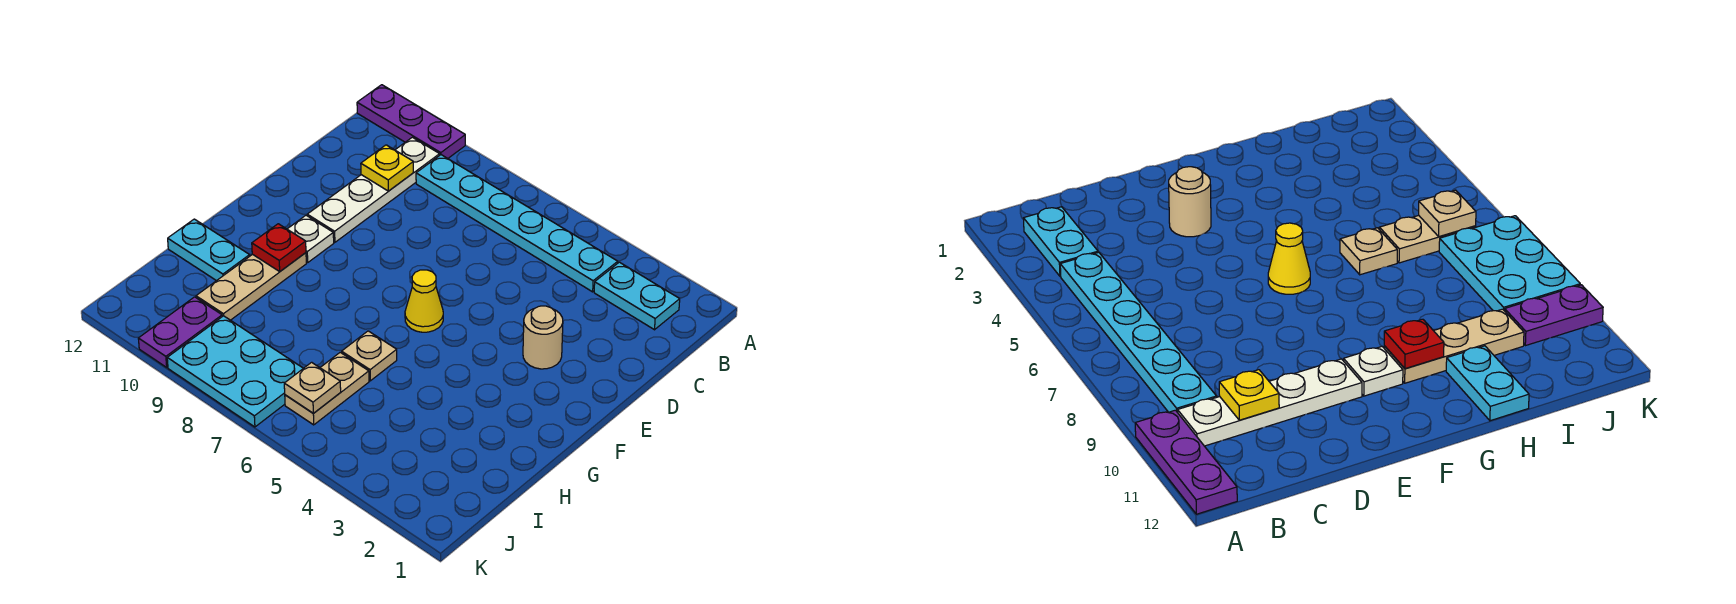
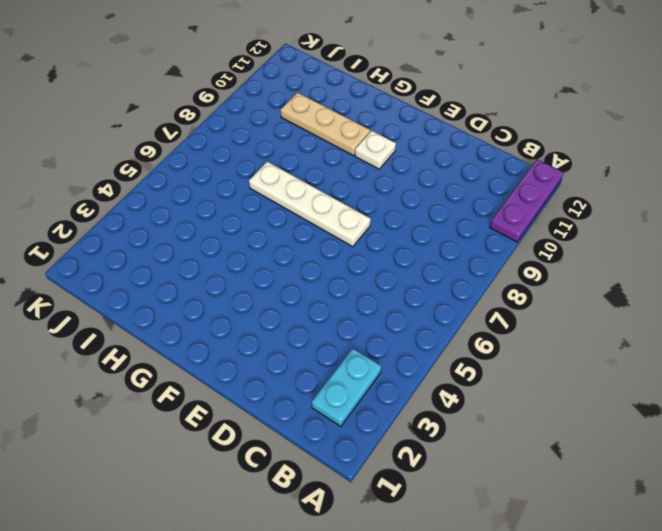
white 1x4 plate [249,162,371,247] -> white 1x4 plate moved to [307,137,440,242]
none -> cyan 1x6 plate [416,155,618,292]
none -> tan 1x1 round brick [523,306,563,369]
none -> yellow 1x1 cone [405,270,443,332]

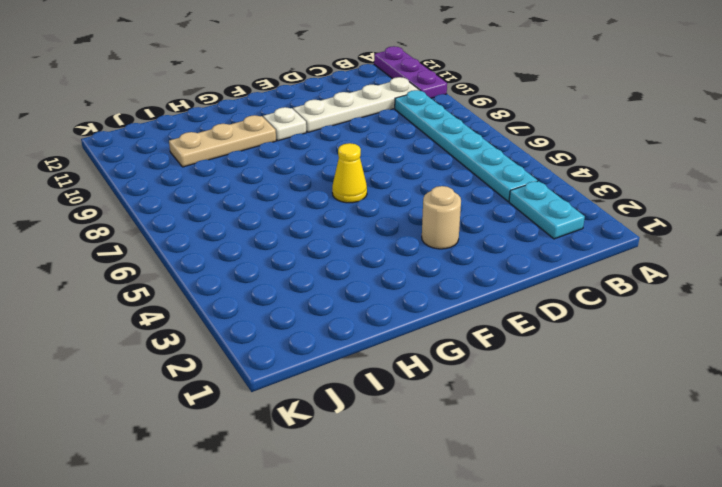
none -> tan 1x1 plate [342,331,397,381]
none -> cyan 1x2 plate [168,219,250,281]
none -> tan 1x2 plate [285,352,369,425]

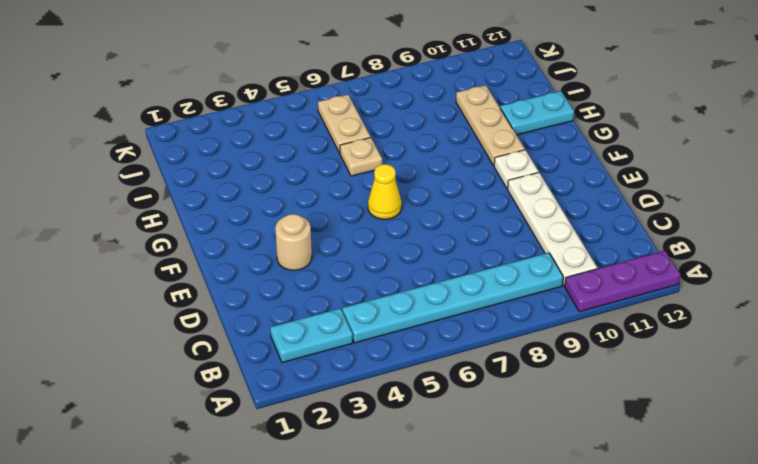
none -> cyan 2x3 plate [167,316,303,427]
none -> purple 1x2 plate [138,297,222,367]
none -> yellow 1x1 plate [361,145,413,191]

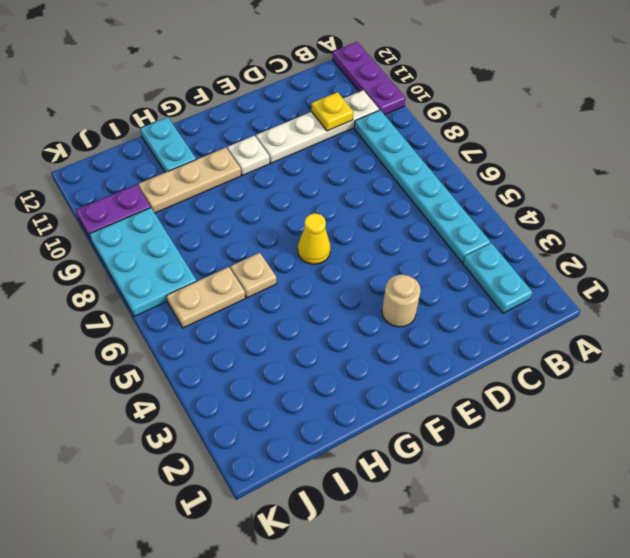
none -> red 1x1 plate [252,224,306,271]
none -> tan 1x1 plate [284,362,341,413]

